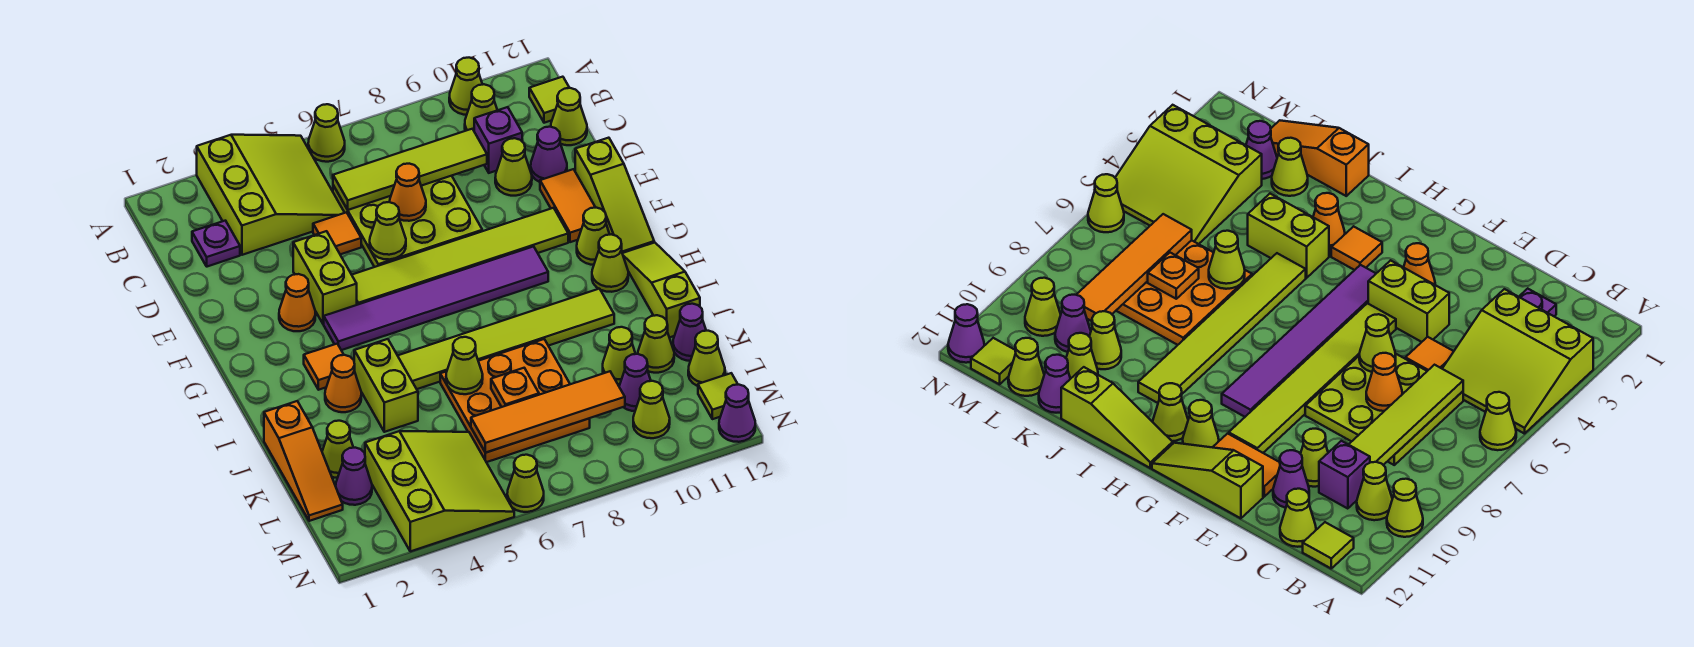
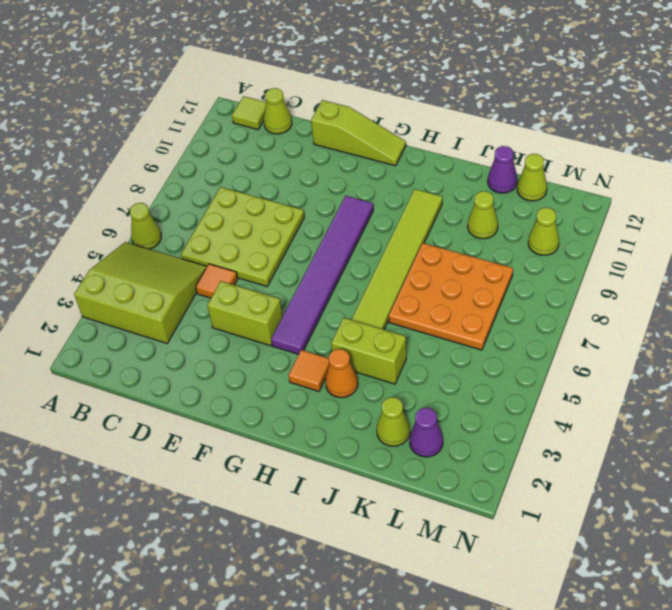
none -> lime 1x1 cone [449,58,483,115]
none -> lime 1x1 cone [465,84,497,131]
none -> purple 1x1 plate [192,221,240,267]
none -> purple 1x1 brick [474,107,522,173]

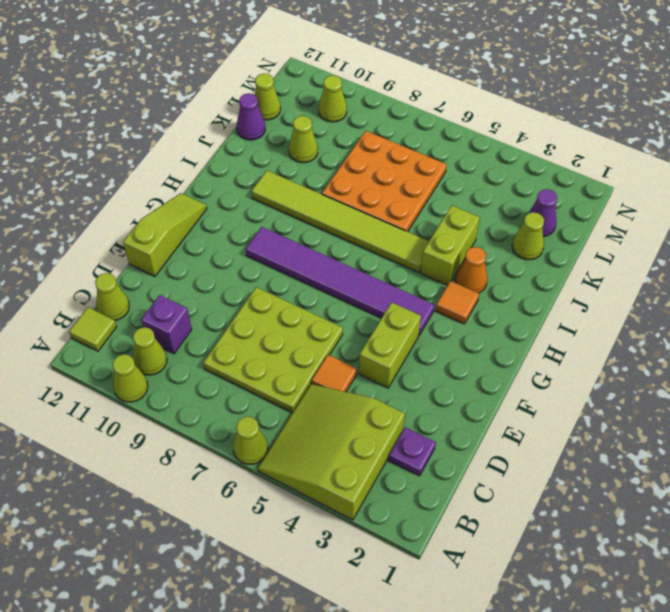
none -> lime 1x1 cone [495,138,532,196]
none -> purple 1x1 cone [531,127,567,182]
none -> orange 1x2 tile [540,169,596,242]
none -> orange 1x1 cone [279,274,316,331]

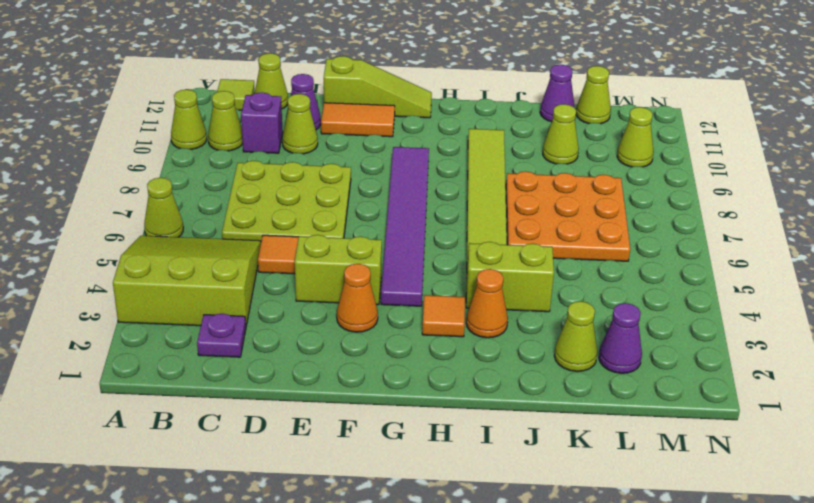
none -> lime 1x6 tile [352,208,568,305]
none -> lime 1x1 cone [577,208,610,265]
none -> lime 1x1 cone [592,234,628,292]
none -> lime 1x3 slope [622,242,700,338]

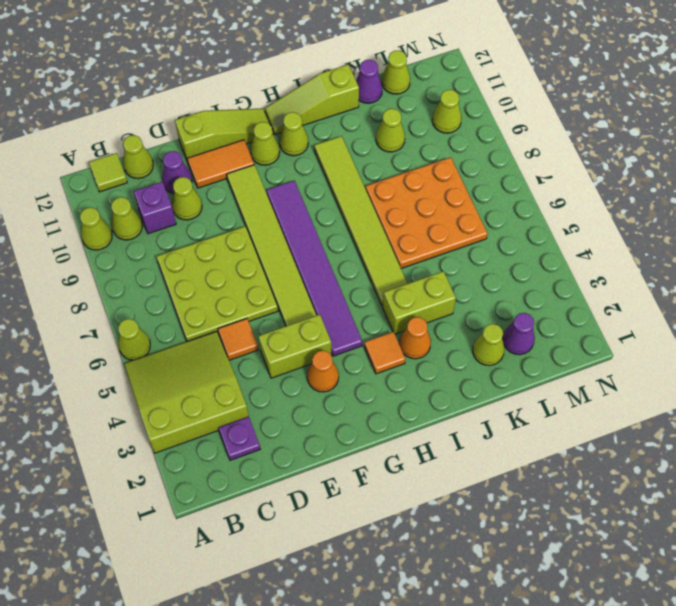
none -> orange 1x3 slope [264,401,343,521]
none -> lime 1x1 cone [638,315,674,373]
none -> lime 3x3 slope [365,431,514,551]
none -> purple 1x1 cone [619,354,651,411]

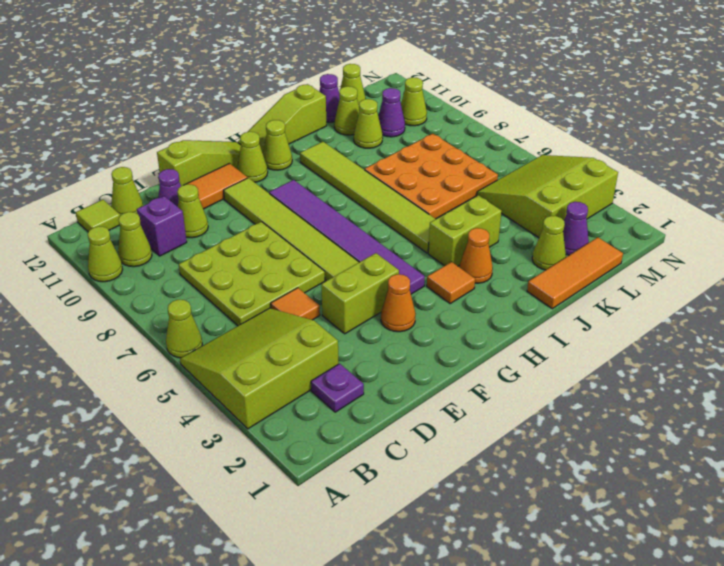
orange 1x3 tile [527,237,623,309] -> orange 1x3 slope [264,401,343,521]
none -> lime 1x1 tile [698,373,738,419]
none -> lime 1x1 cone [507,455,544,512]
none -> purple 1x1 cone [719,384,755,442]
none -> lime 1x4 tile [333,129,487,210]

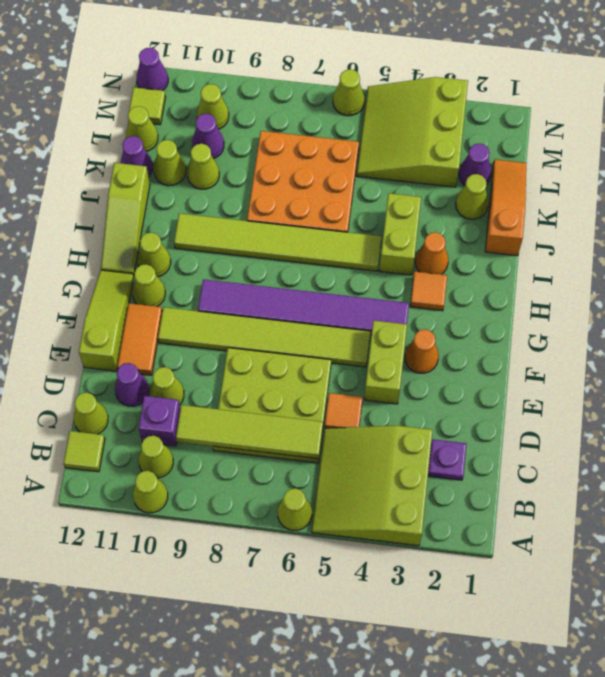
none -> orange 1x1 cone [390,164,426,221]
none -> lime 1x1 cone [370,202,406,260]
none -> lime 1x1 cone [446,337,483,394]
none -> orange 1x1 plate [491,368,539,407]

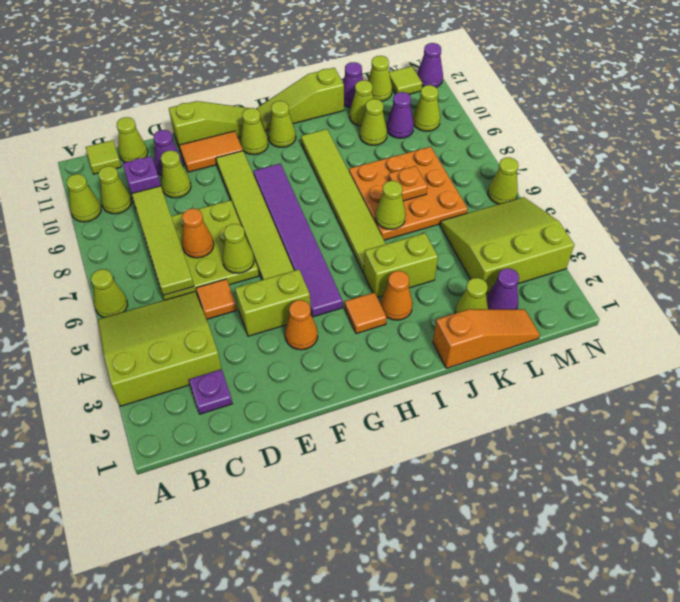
none -> orange 1x4 tile [471,371,625,453]

